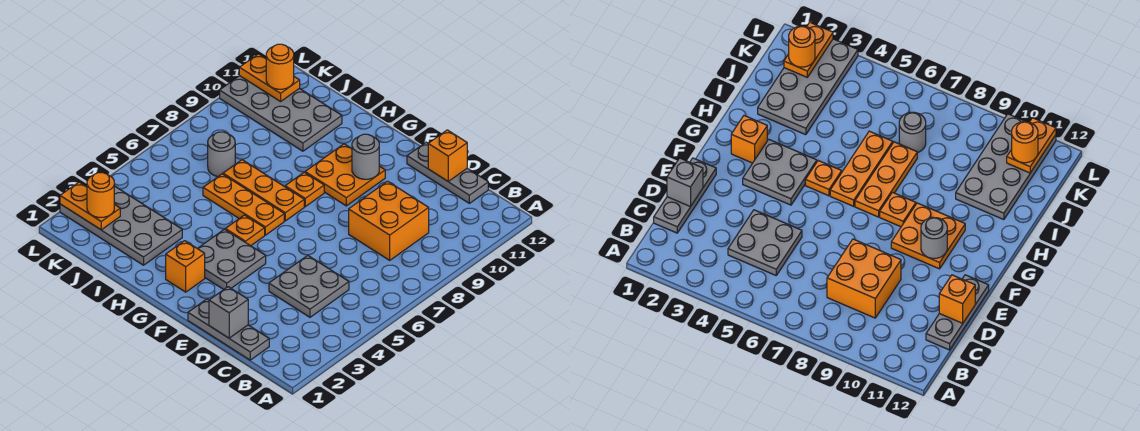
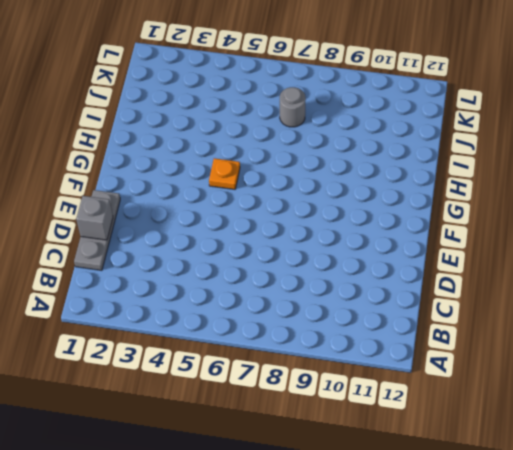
none -> grey 2x2 plate [269,255,349,317]
none -> orange 2x2 brick [349,181,429,260]
none -> grey 1x3 plate [407,142,488,203]

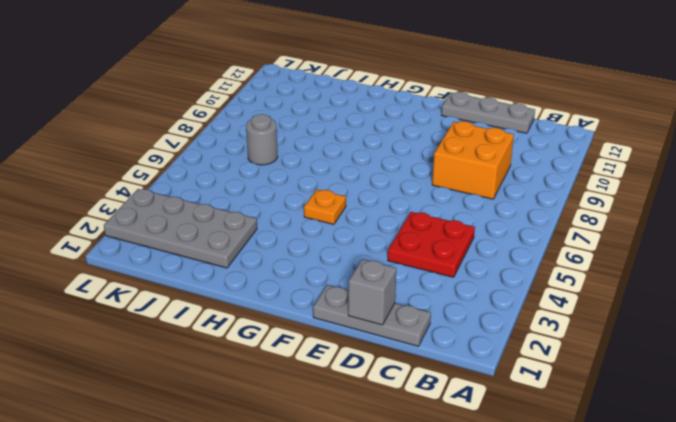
red 2x2 plate [388,212,475,277] -> grey 2x2 plate [269,255,349,317]
none -> grey 2x2 plate [197,229,266,290]
none -> orange 2x2 plate [305,144,385,206]
none -> orange 1x1 brick [166,241,205,292]

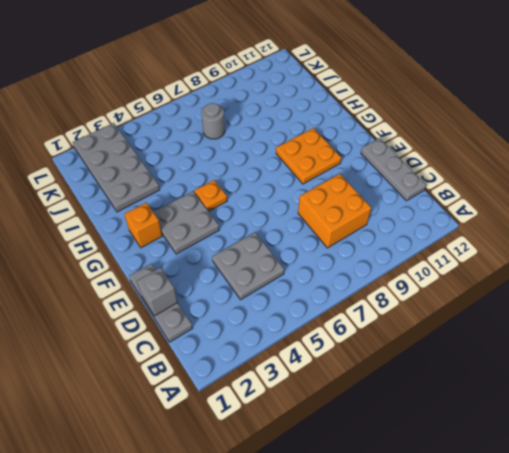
none -> orange 1x3 plate [203,174,284,235]
none -> orange 1x3 plate [223,160,304,221]
none -> orange 1x1 plate [285,172,324,207]

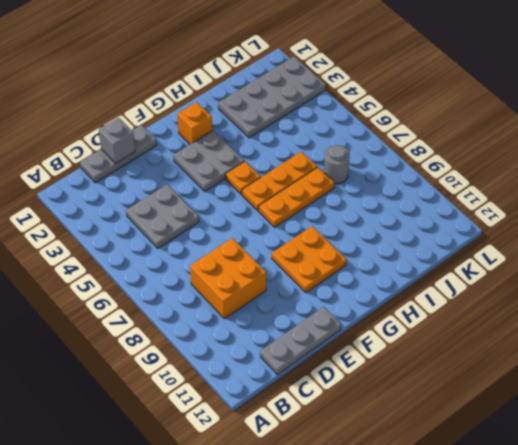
none -> orange 1x1 plate [285,172,324,207]
none -> grey 2x4 plate [220,76,342,151]
none -> orange 1x1 brick [428,130,467,182]

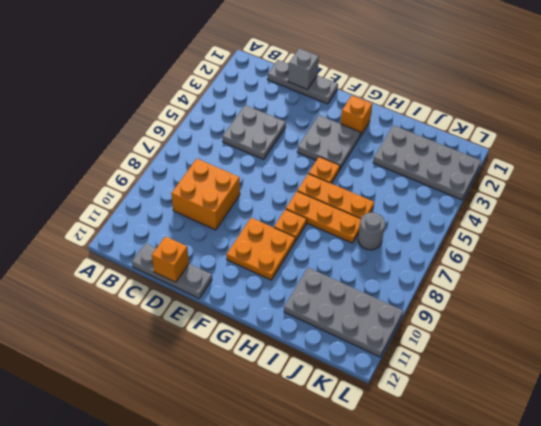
none -> grey 1x1 round brick [352,134,379,179]
none -> orange 1x2 plate [60,182,120,230]
none -> orange 1x2 plate [239,54,300,102]

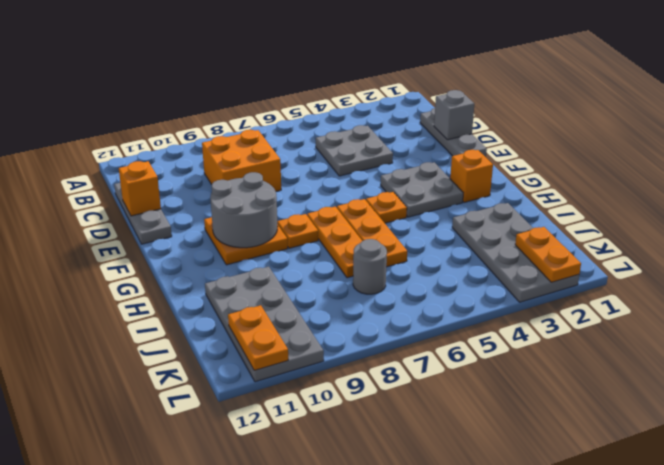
grey 2x2 round brick [210,172,278,248] -> grey 1x1 round brick [352,134,379,179]
none -> orange 1x1 round brick [87,173,114,217]
none -> orange 1x1 round brick [266,44,294,89]

